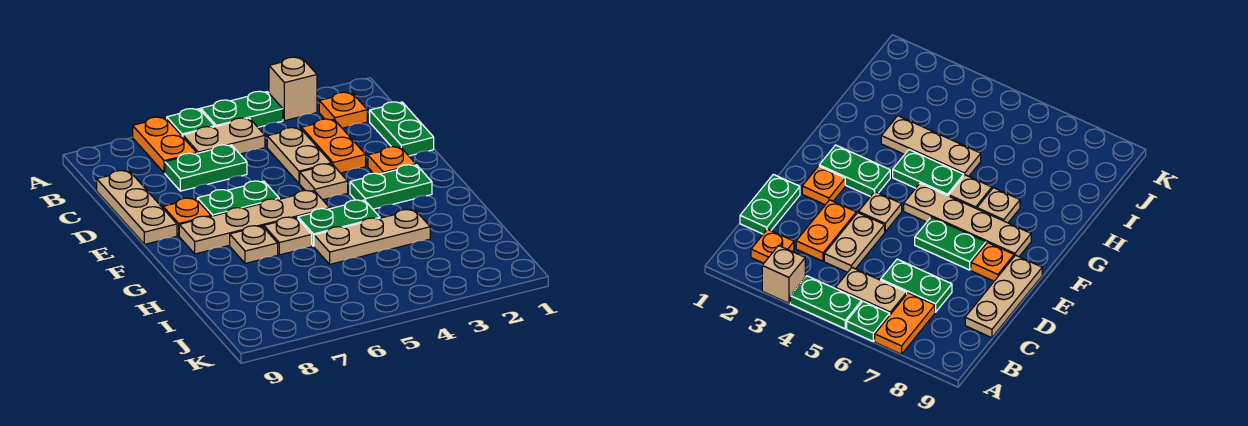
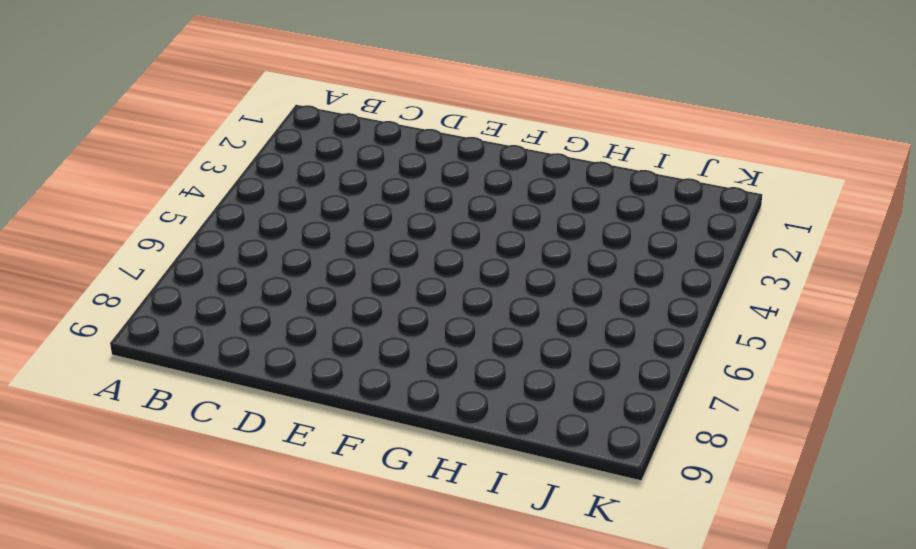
none -> tan 1x1 brick [269,57,317,121]
none -> green 1x2 plate [201,91,283,127]
none -> green 1x1 plate [167,109,215,137]

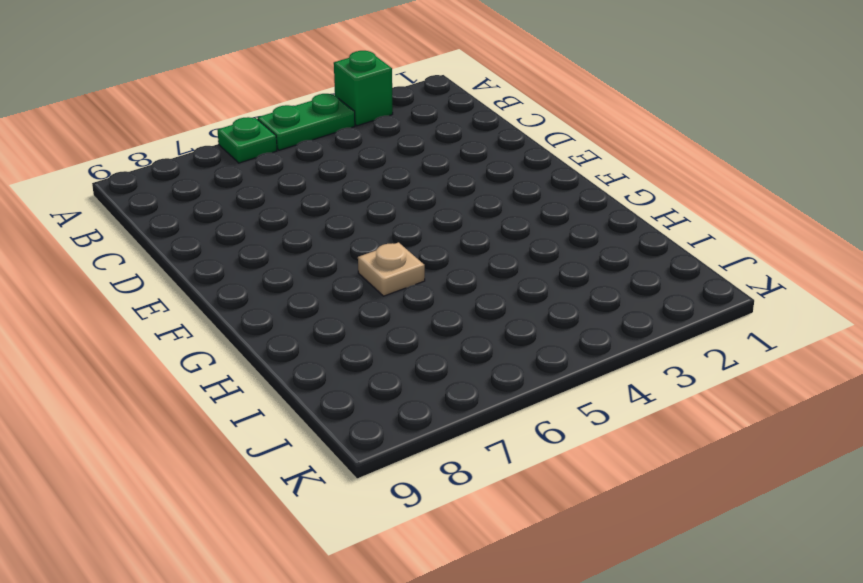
green 1x1 brick [334,51,393,126] -> tan 1x1 brick [269,57,317,121]
none -> orange 1x2 plate [133,117,197,173]
none -> orange 1x1 plate [319,92,367,128]
none -> tan 1x2 plate [183,118,265,154]

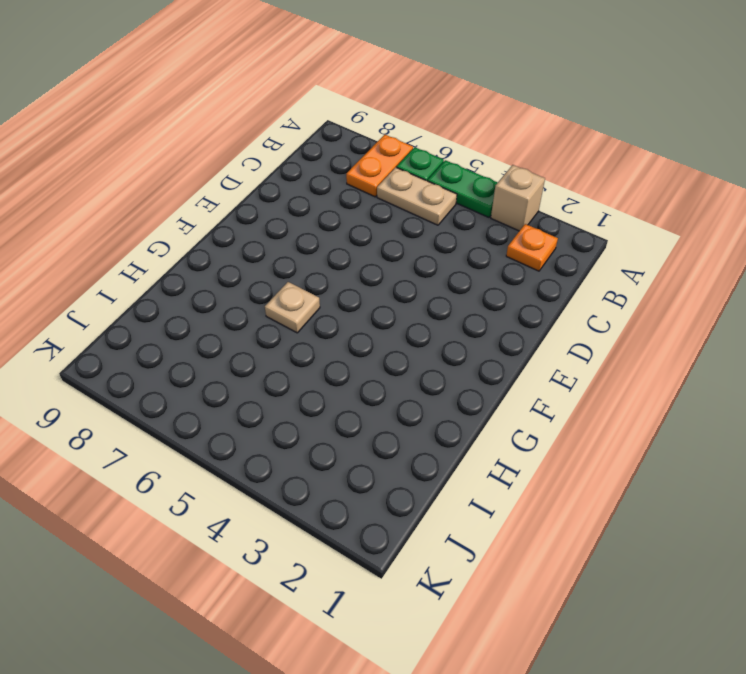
none -> green 1x2 plate [370,102,434,156]
none -> orange 1x2 plate [301,119,366,173]
none -> tan 1x2 plate [267,128,331,183]

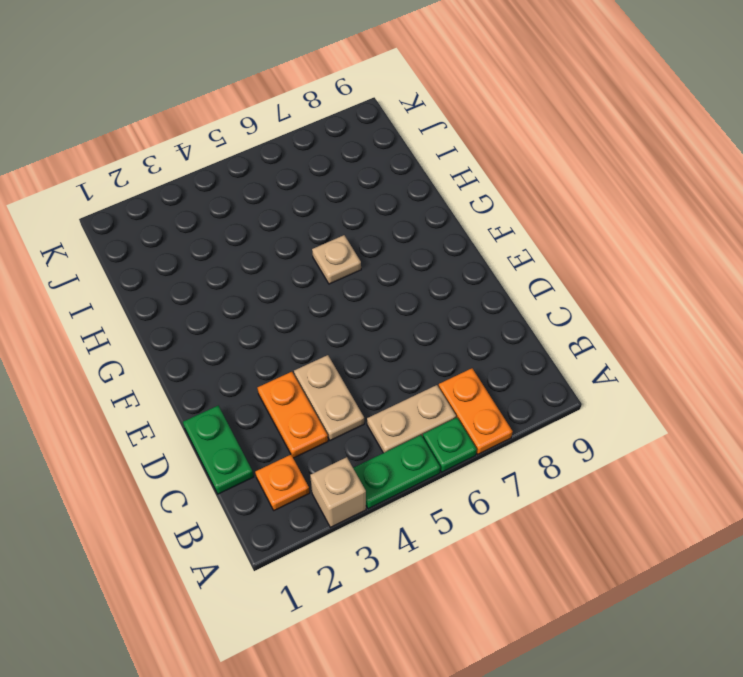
none -> green 1x2 plate [165,145,247,191]
none -> tan 1x3 plate [97,171,177,244]
none -> orange 1x1 plate [368,147,416,174]

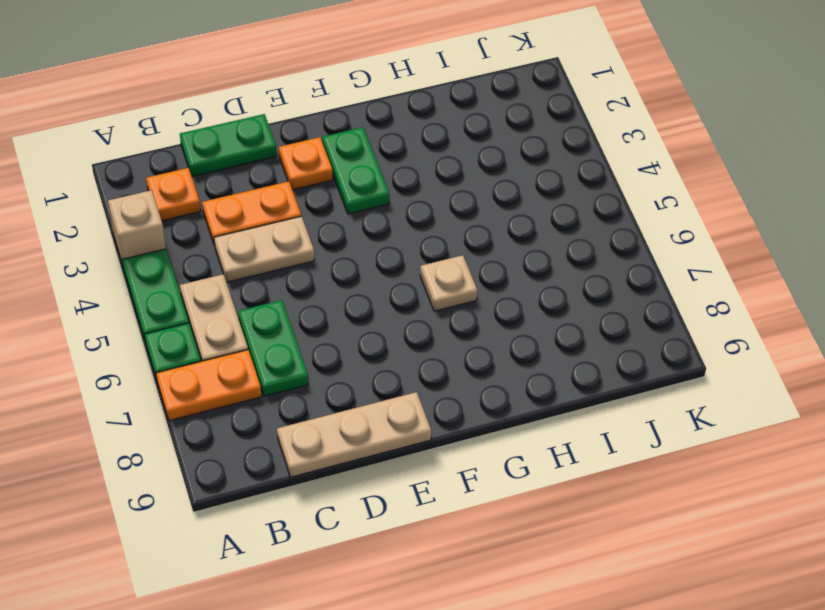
none -> tan 1x1 plate [300,164,348,200]
none -> green 1x2 plate [197,181,279,216]
none -> orange 1x1 plate [163,198,211,236]

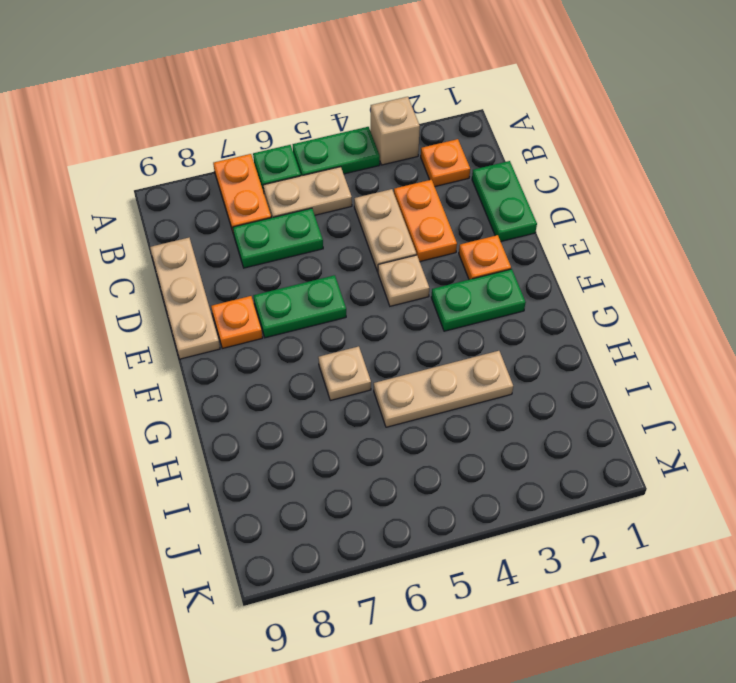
none -> tan 1x4 plate [179,190,330,254]
none -> green 1x2 plate [298,200,380,246]
none -> tan 1x1 plate [230,226,278,264]

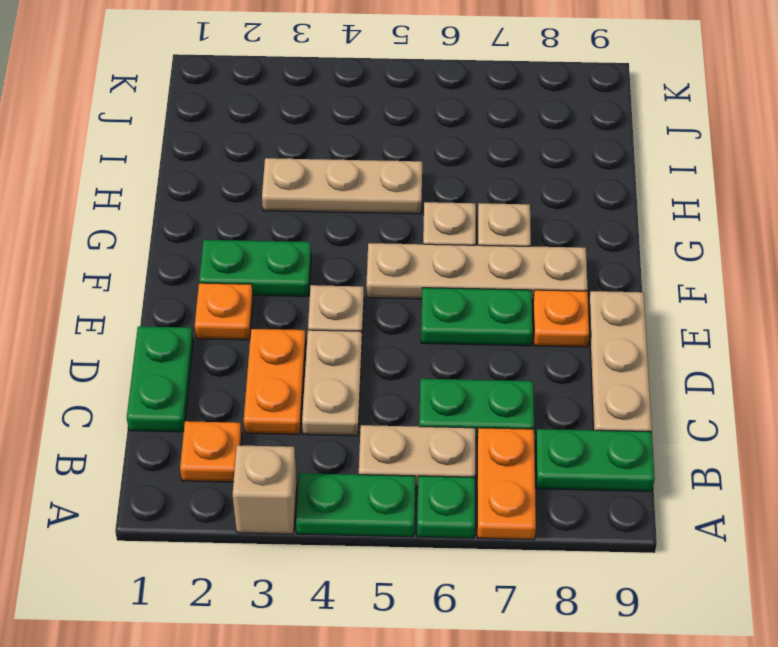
green 1x2 plate [536,429,655,491] -> green 1x2 plate moved to [298,200,380,246]

